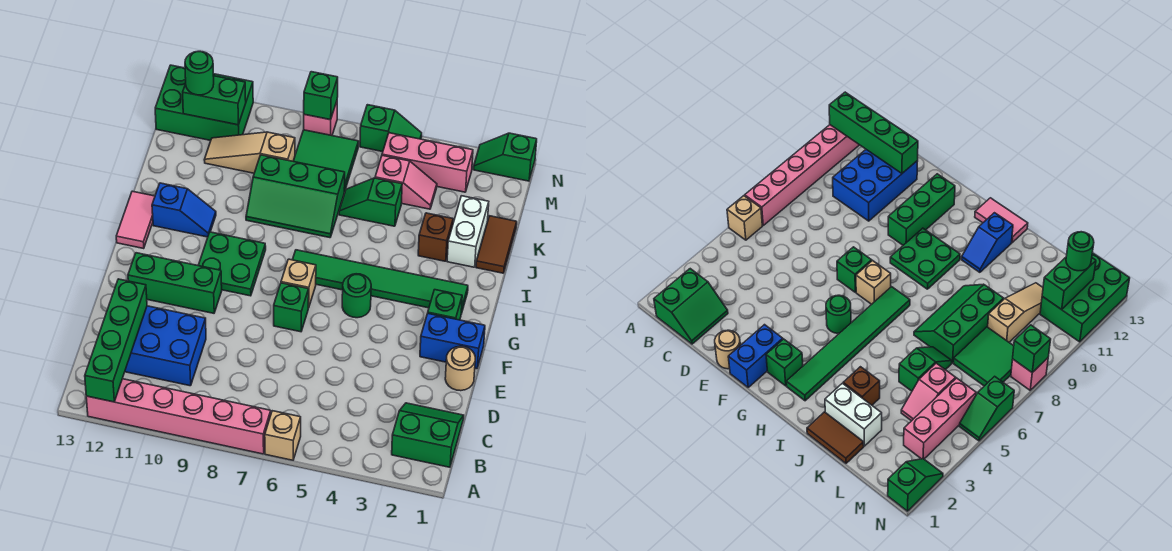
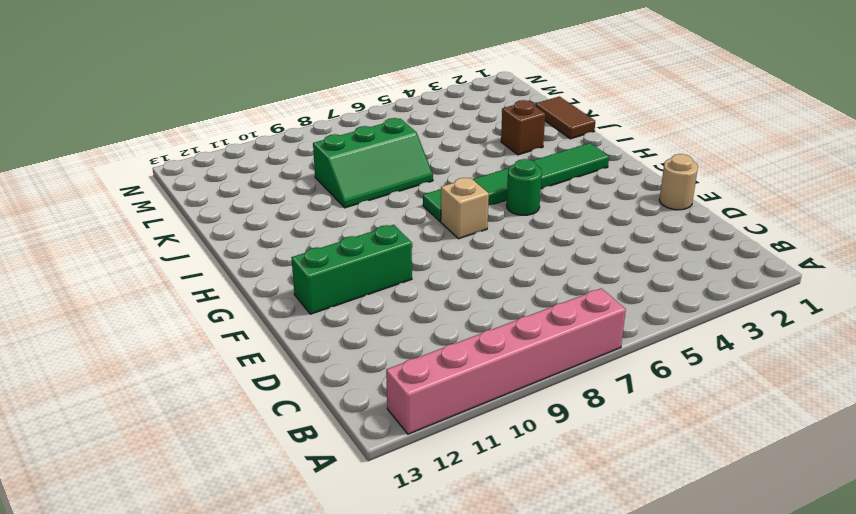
none -> tan 1x1 brick [265,411,301,460]
none -> green 2x2 slope [392,403,464,467]
none -> blue 2x3 brick [125,306,206,386]
none -> blue 1x2 brick [420,313,485,369]

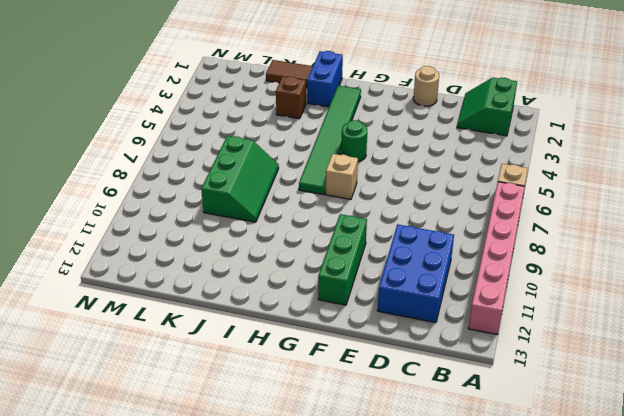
blue 1x2 brick [307,51,343,107] -> blue 1x2 brick moved to [420,313,485,369]
none -> green 1x1 brick [274,283,309,332]
none -> green 1x1 brick [428,290,462,320]
none -> green 2x2 plate [198,232,266,296]
none -> pink 1x2 tile [116,191,155,248]

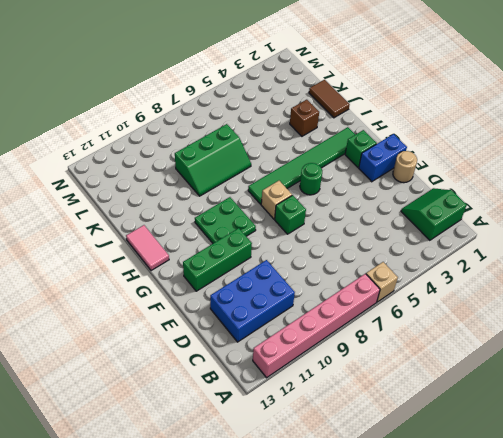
none -> blue 1x2 slope [152,183,216,237]
none -> white 1x2 brick [447,196,489,267]
none -> green 1x2 slope [339,178,402,226]
none -> pink 1x2 slope [375,155,437,209]

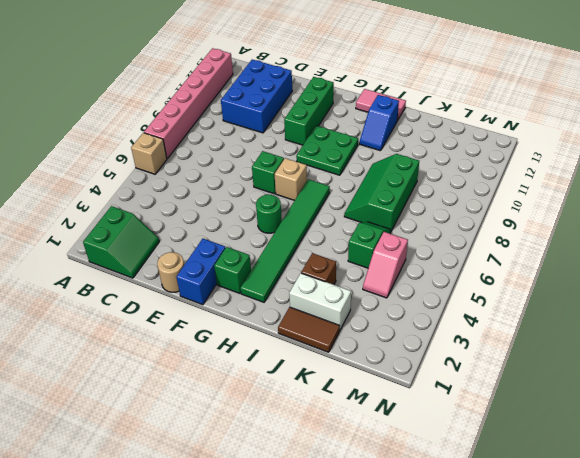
none -> green 2x2 tile [293,130,359,192]
none -> tan 1x3 slope [204,132,295,173]
none -> pink 1x3 brick [382,133,473,192]
none -> green 2x3 brick [155,65,253,141]

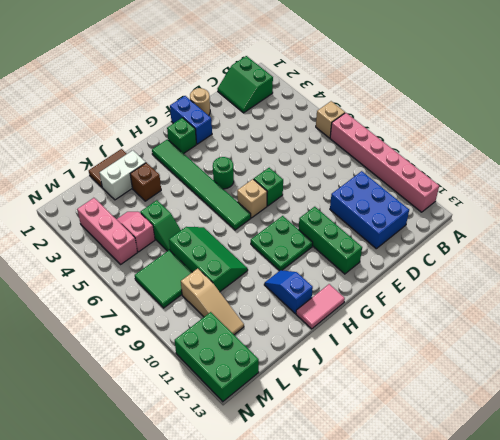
none -> green 1x2 slope [474,133,537,181]
none -> green 1x2 slope [360,105,422,152]
none -> pink 1x1 brick [304,102,337,136]
none -> green 1x4 brick [85,279,147,402]

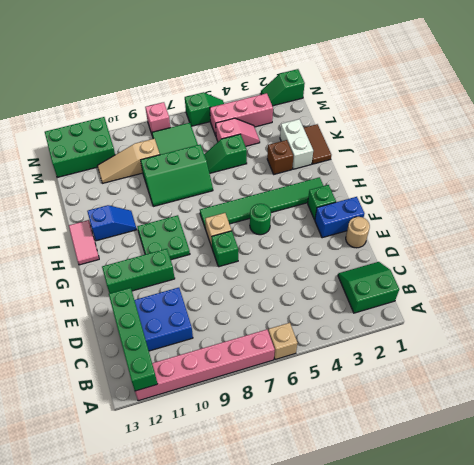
none -> green 1x2 brick [183,76,246,125]
none -> green 1x1 brick [304,72,338,120]
none -> green 1x1 round brick [185,51,214,95]

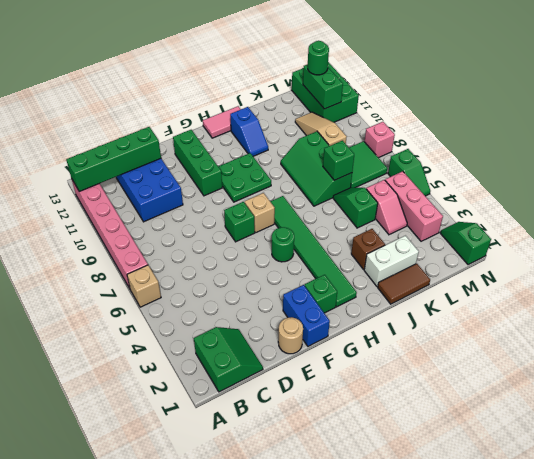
green 1x1 brick [323,141,354,180] -> green 1x1 brick moved to [304,72,338,120]

